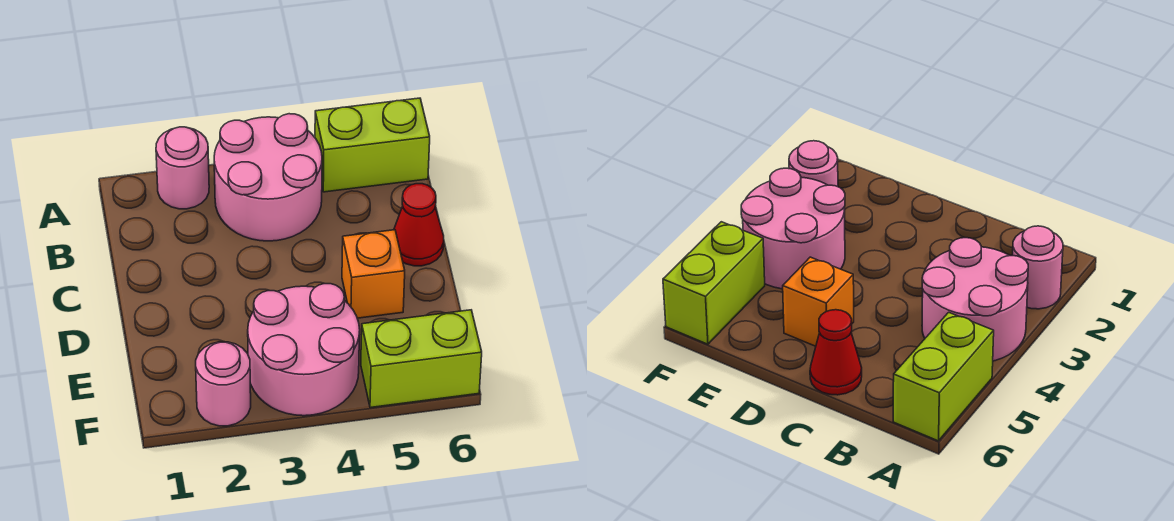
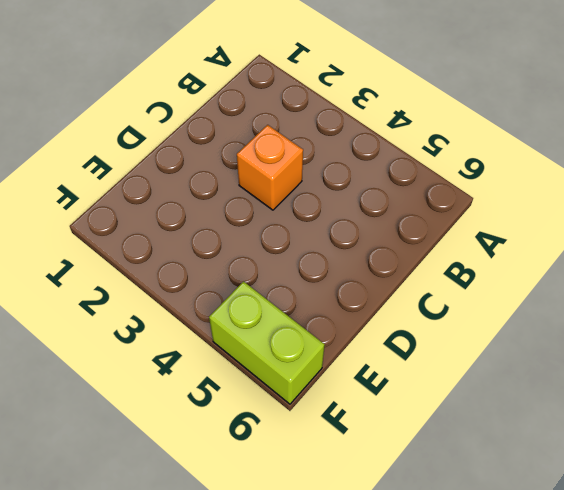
orange 1x1 brick [237,125,303,210] -> orange 1x1 brick moved to [342,230,405,318]
none -> pink 1x1 round brick [156,127,209,209]
none -> pink 2x2 round brick [214,114,322,241]

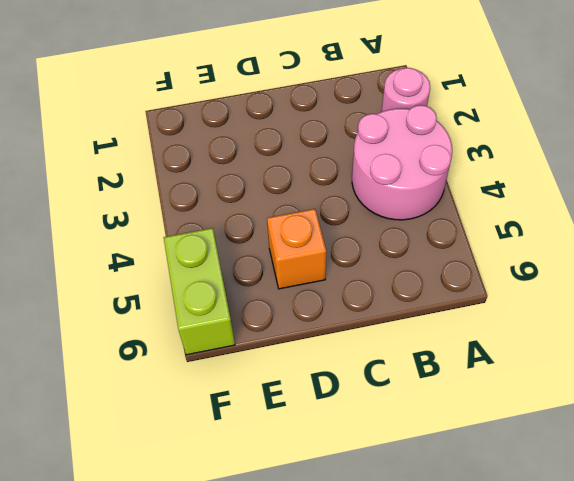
none -> lime 1x2 brick [315,98,430,192]
none -> red 1x1 cone [394,184,444,266]

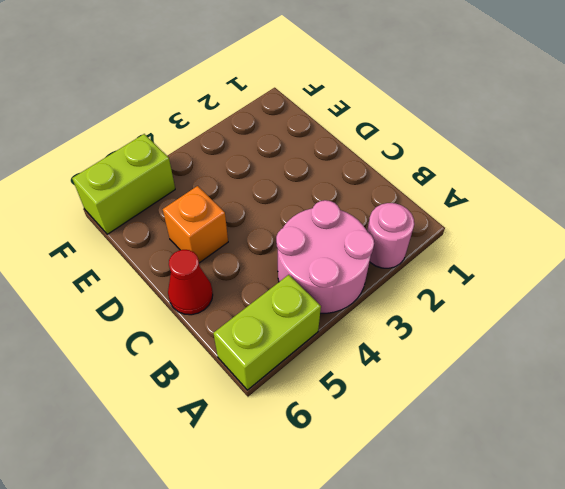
none -> pink 2x2 round brick [248,284,360,416]
none -> pink 1x1 round brick [196,342,251,426]

